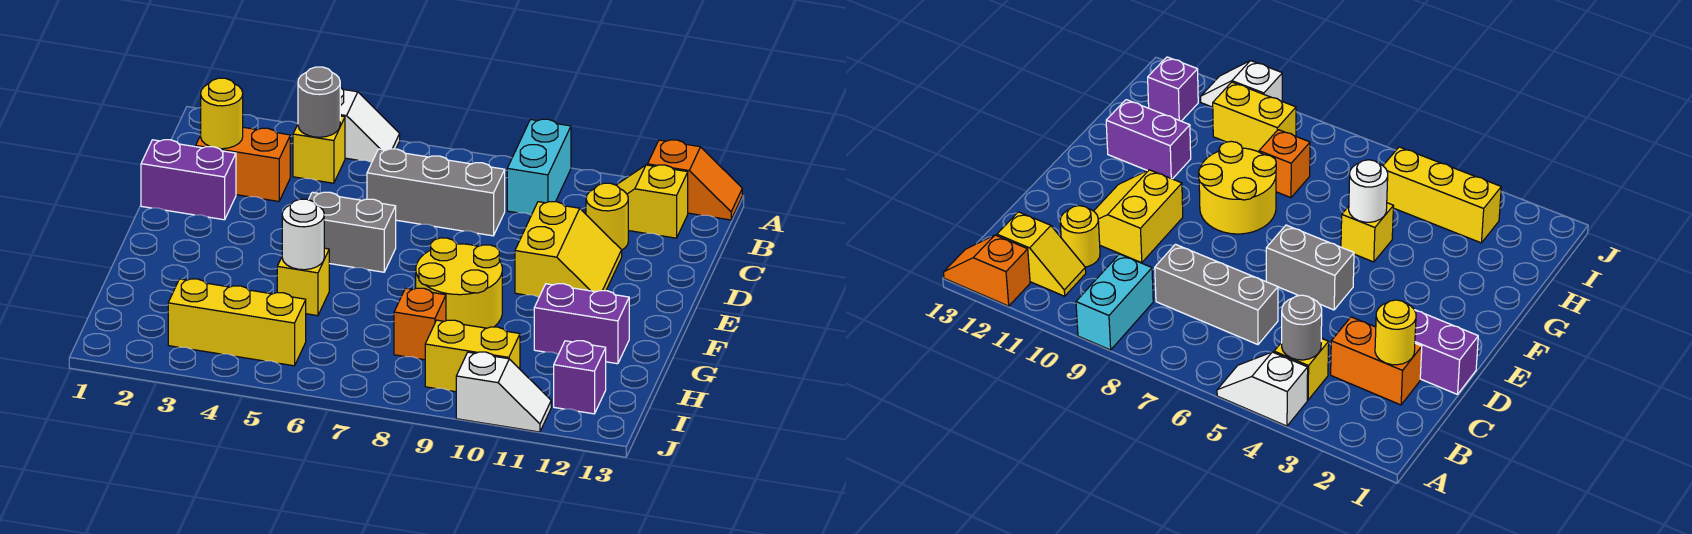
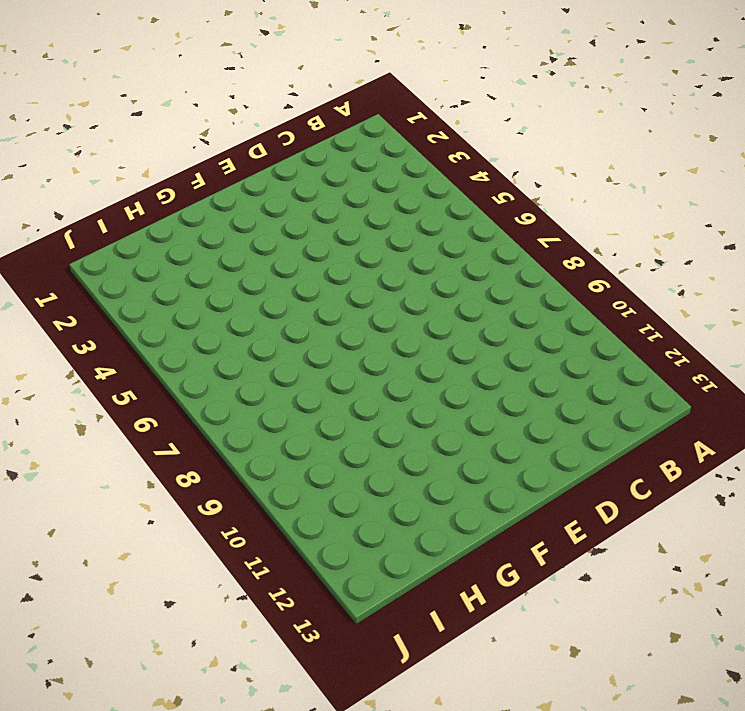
none -> white 1x2 slope [340,87,400,162]
none -> cyan 1x2 brick [507,119,571,215]
none -> orange 1x2 slope [648,140,742,220]

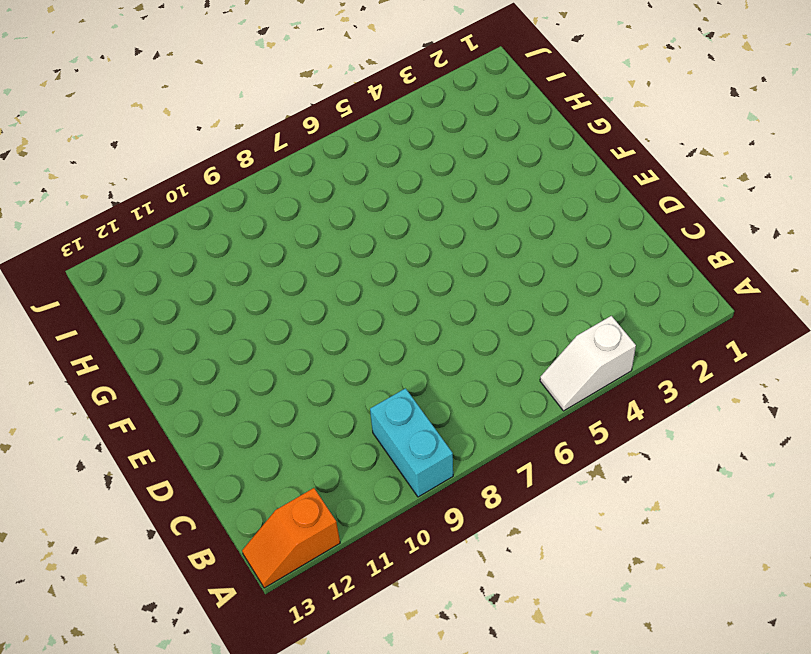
none -> yellow 1x1 brick [293,116,345,183]
none -> yellow 1x2 slope [617,165,688,238]
none -> orange 1x2 brick [196,127,290,201]

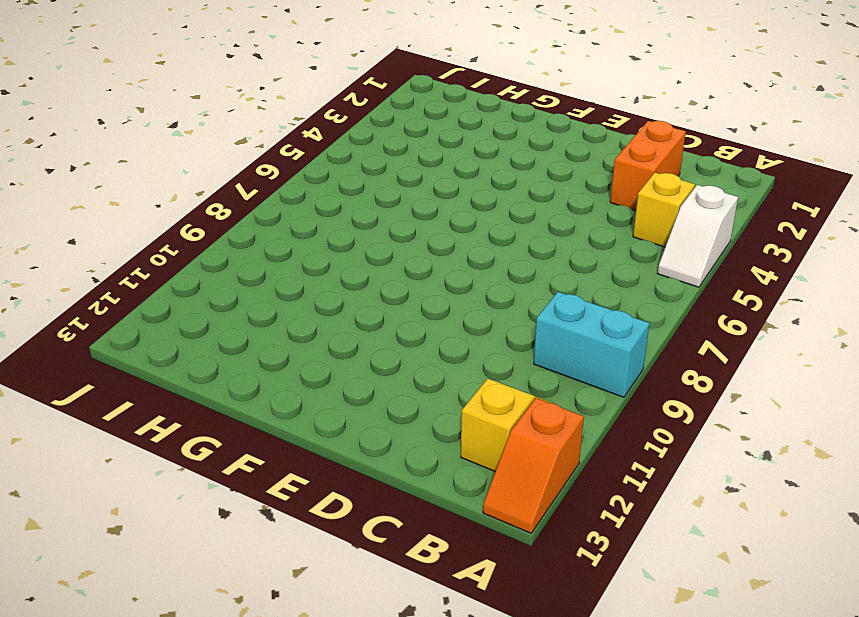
none -> grey 1x3 brick [367,149,505,236]
none -> yellow 1x1 round brick [586,183,628,250]
none -> purple 1x2 brick [141,140,236,220]

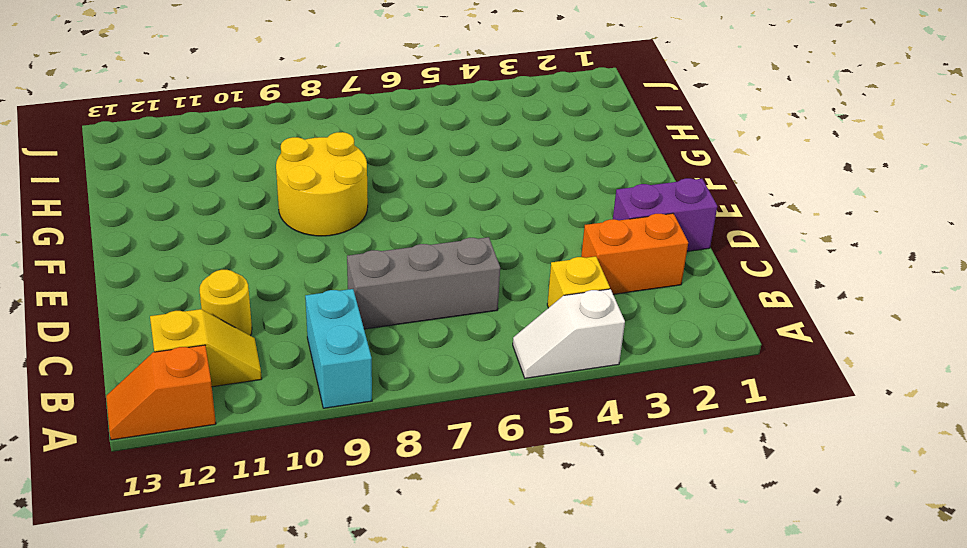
none -> yellow 2x2 slope [515,202,622,297]
none -> grey 1x2 brick [309,192,396,272]
none -> yellow 1x1 brick [277,248,329,316]

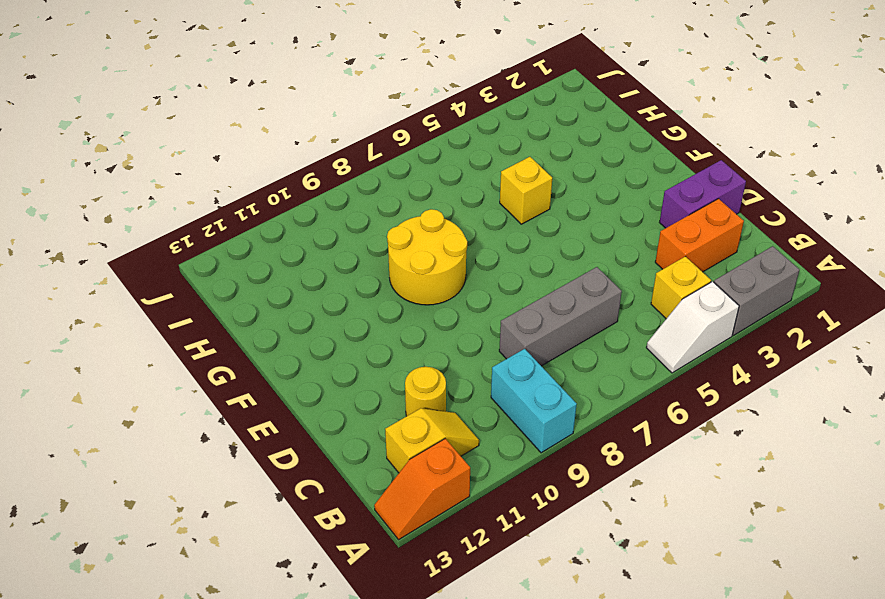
grey 1x2 brick [714,246,800,335] -> grey 1x2 brick moved to [309,192,396,272]
none -> yellow 2x2 slope [515,202,622,297]
none -> purple 1x2 brick [534,284,629,364]
none -> orange 1x1 brick [394,288,446,360]

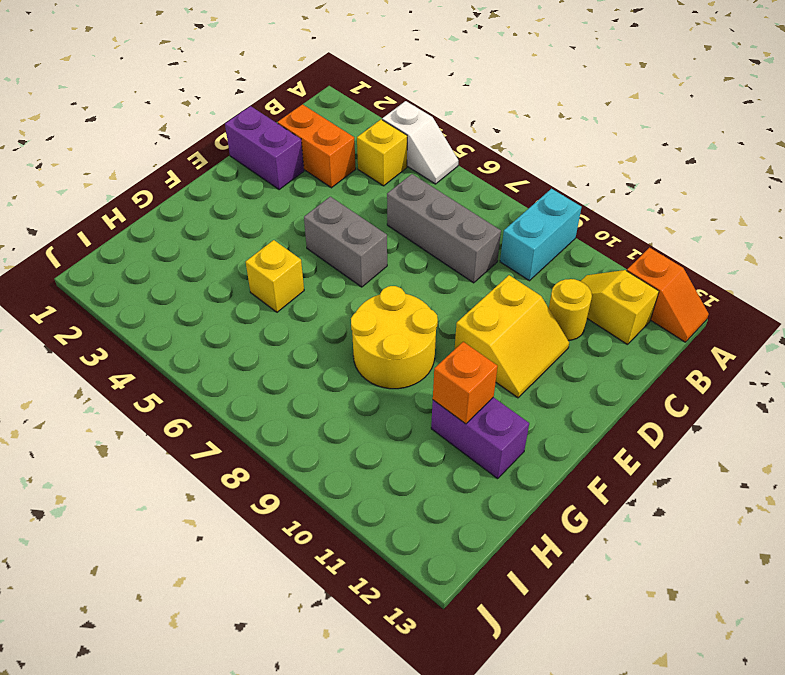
orange 1x1 brick [433,342,498,424] -> orange 1x1 brick moved to [394,288,446,360]
none -> yellow 1x3 brick [168,279,306,366]
none -> yellow 1x2 brick [425,320,520,392]
none -> purple 1x1 brick [554,341,606,414]

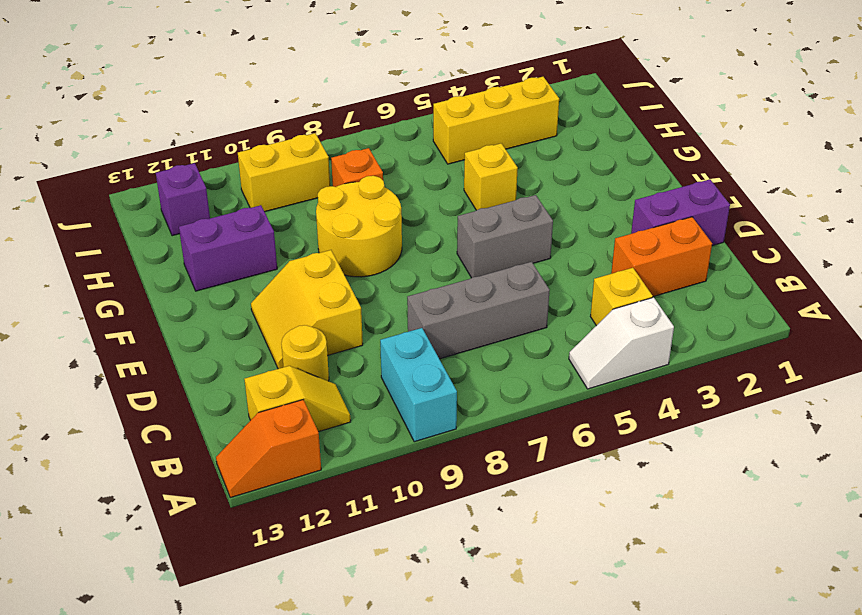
none -> white 1x2 slope [456,352,551,432]
none -> grey 1x1 round brick [298,67,340,137]
none -> yellow 1x1 round brick [201,78,243,149]

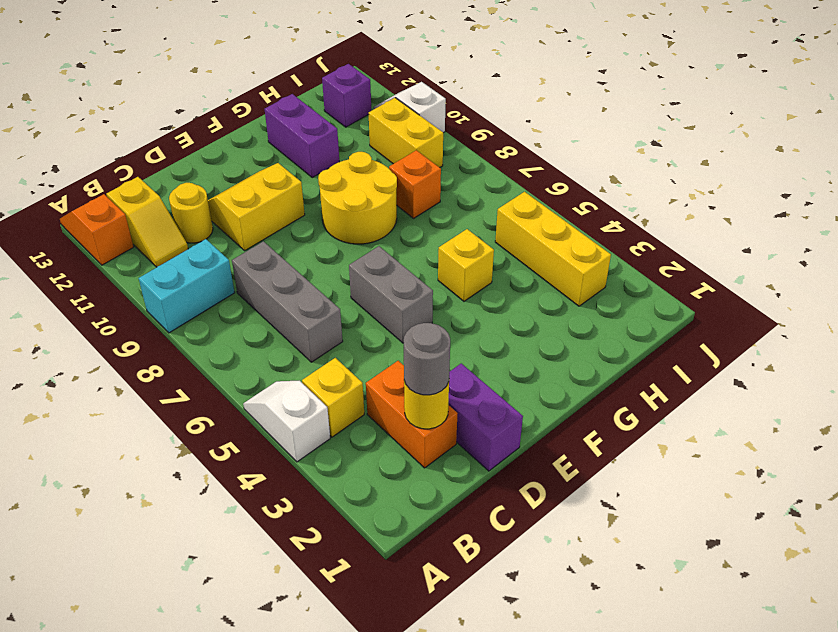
grey 1x1 round brick [404,323,450,395] -> grey 1x1 round brick moved to [298,67,340,137]
none -> white 1x1 round brick [282,199,324,270]

